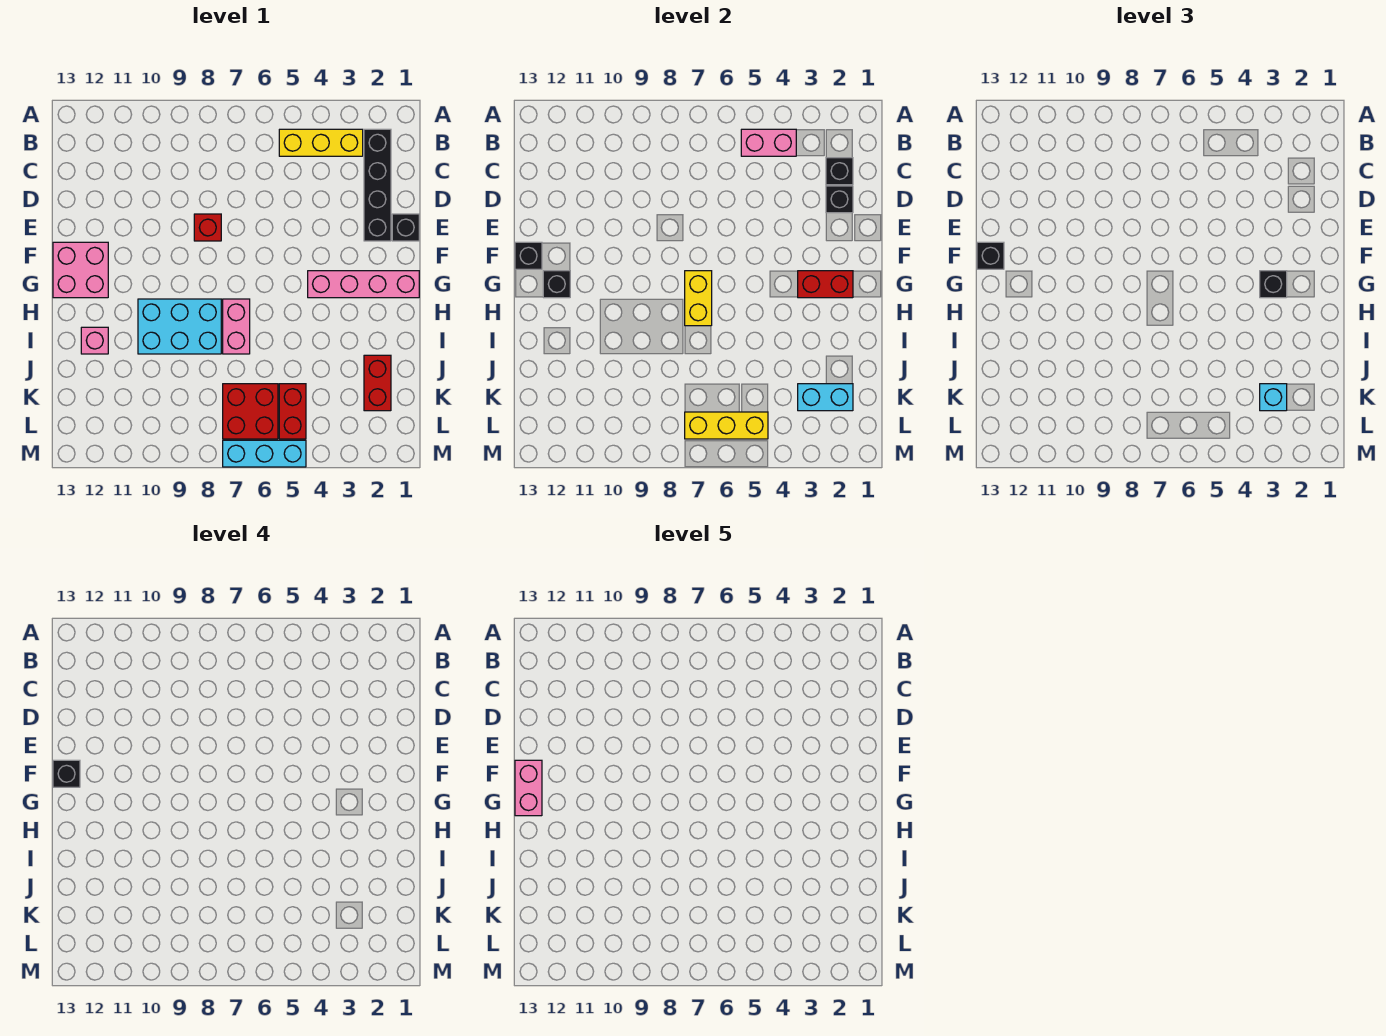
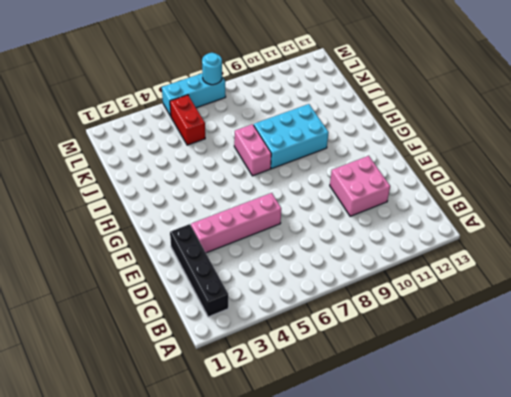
pink 2x2 brick [330,156,390,216] -> pink 2x2 brick moved to [53,242,108,298]
pink 1x4 brick [191,193,281,253] -> pink 1x4 brick moved to [308,271,419,298]
cyan 1x1 round brick [202,53,222,85] -> none
none -> yellow 1x3 brick [279,129,363,156]
none -> black 1x1 brick [392,214,419,241]
none -> red 1x1 brick [194,214,221,241]

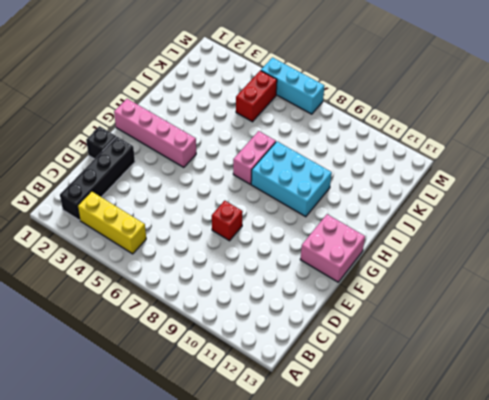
none -> pink 1x1 brick [81,327,108,354]
none -> red 1x2 brick [364,355,391,411]
none -> red 2x2 brick [223,384,278,439]

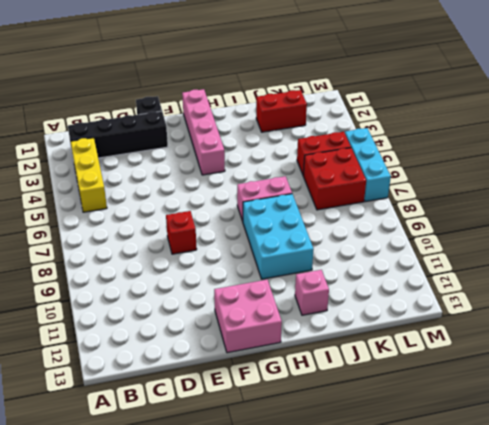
none -> pink 1x2 brick [741,129,796,156]
none -> black 1x1 brick [826,158,853,185]
none -> black 1x1 brick [826,186,853,213]

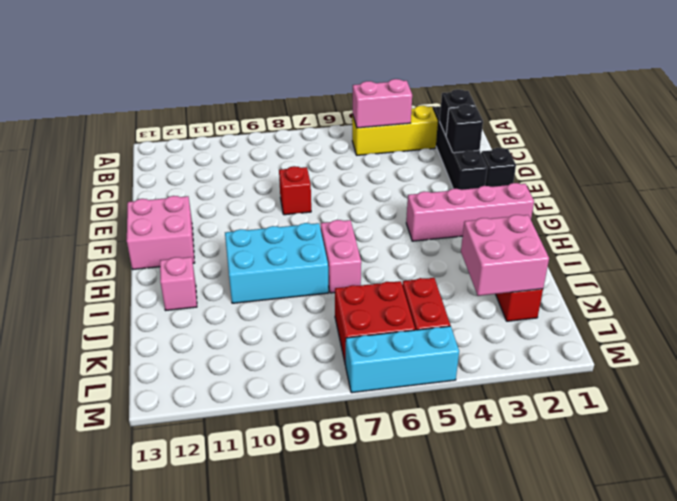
pink 2x2 brick [461,215,549,296] -> cyan 1x2 brick [798,384,853,411]
none -> black 1x1 brick [515,242,542,269]
none -> red 1x2 brick [798,271,853,298]
none -> yellow 1x2 brick [685,271,712,326]

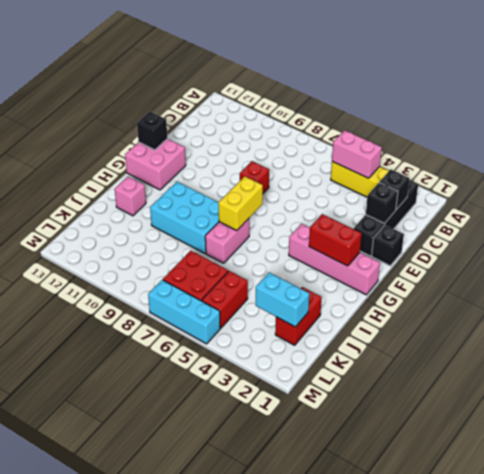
none -> black 1x1 brick [543,271,570,298]
none -> yellow 1x3 brick [685,412,768,439]
none -> black 1x1 brick [977,242,1004,269]

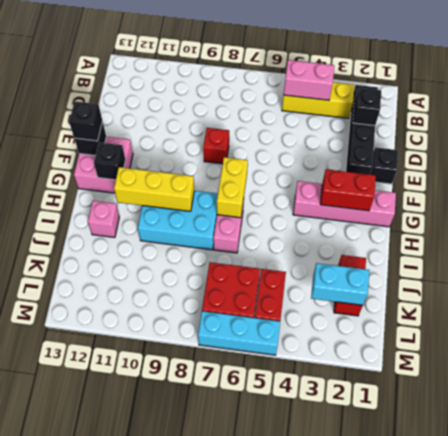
yellow 1x3 brick [114,167,194,211] -> yellow 1x3 brick moved to [685,412,768,439]
none -> black 1x1 brick [826,186,853,213]
none -> black 1x1 brick [1260,271,1287,298]
none -> cyan 1x1 brick [1260,384,1287,411]

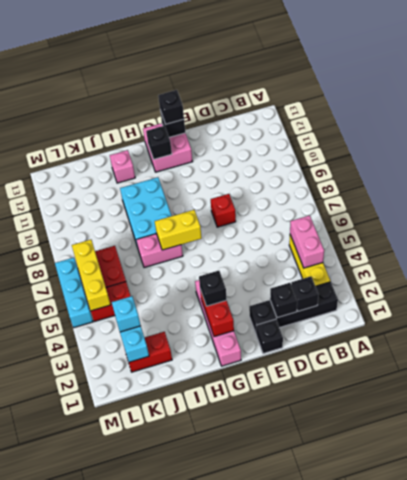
none -> black 1x1 brick [53,760,80,787]
none -> pink 1x2 brick [515,760,542,816]

